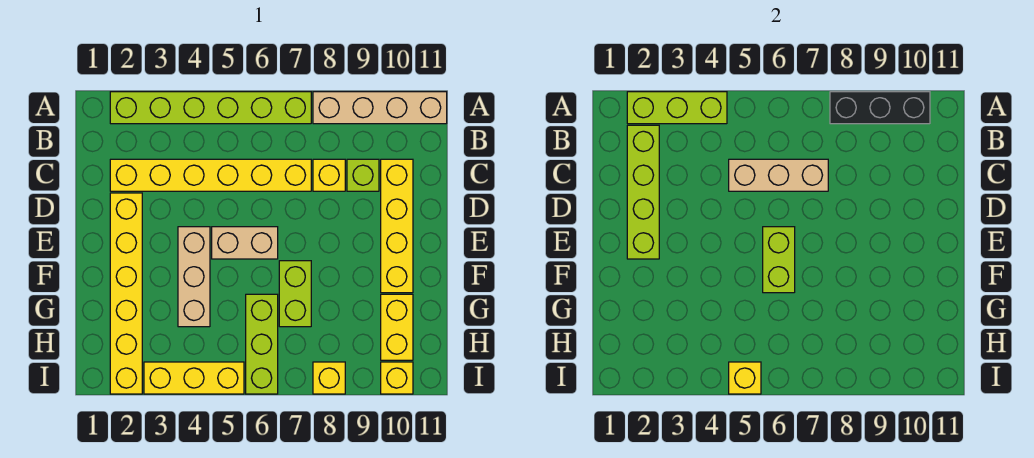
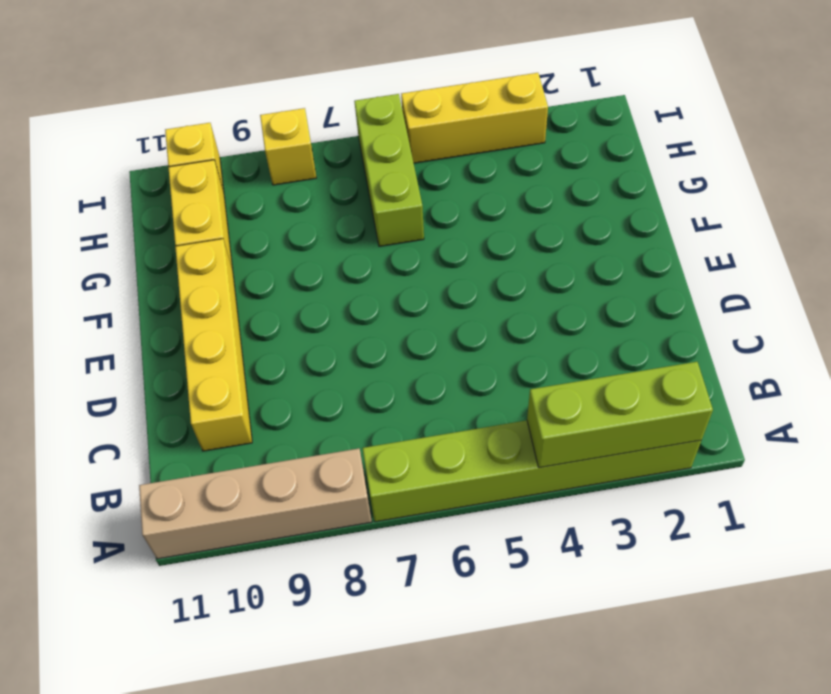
none -> yellow 1x6 brick [110,159,311,191]
none -> yellow 1x1 brick [313,159,345,191]
none -> lime 1x1 brick [347,159,379,191]

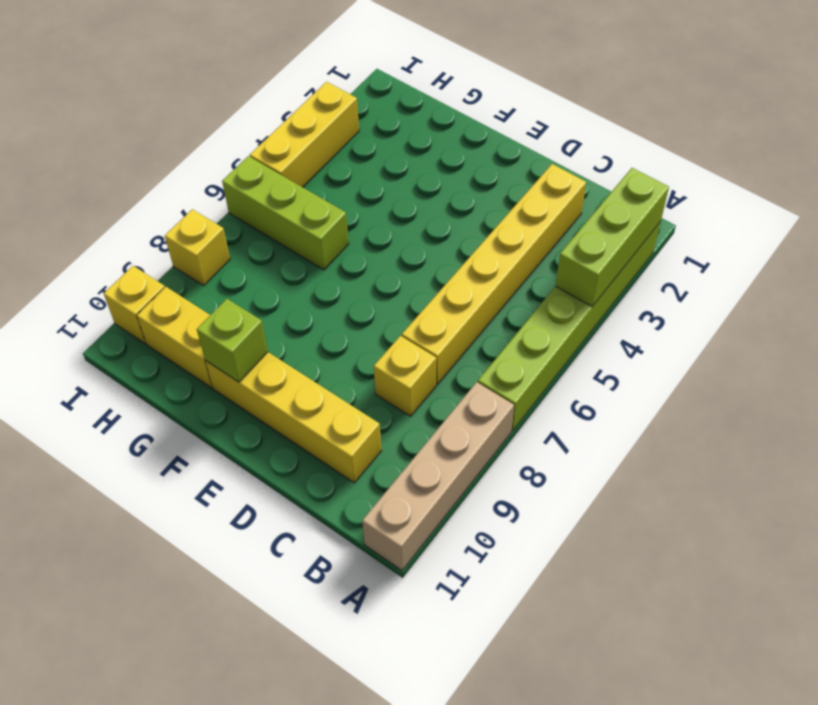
lime 1x1 brick [197,299,268,382] -> lime 1x1 brick moved to [347,159,379,191]
none -> yellow 1x6 brick [110,193,142,394]
none -> tan 1x3 brick [178,227,210,327]
none -> tan 1x2 brick [212,227,278,259]

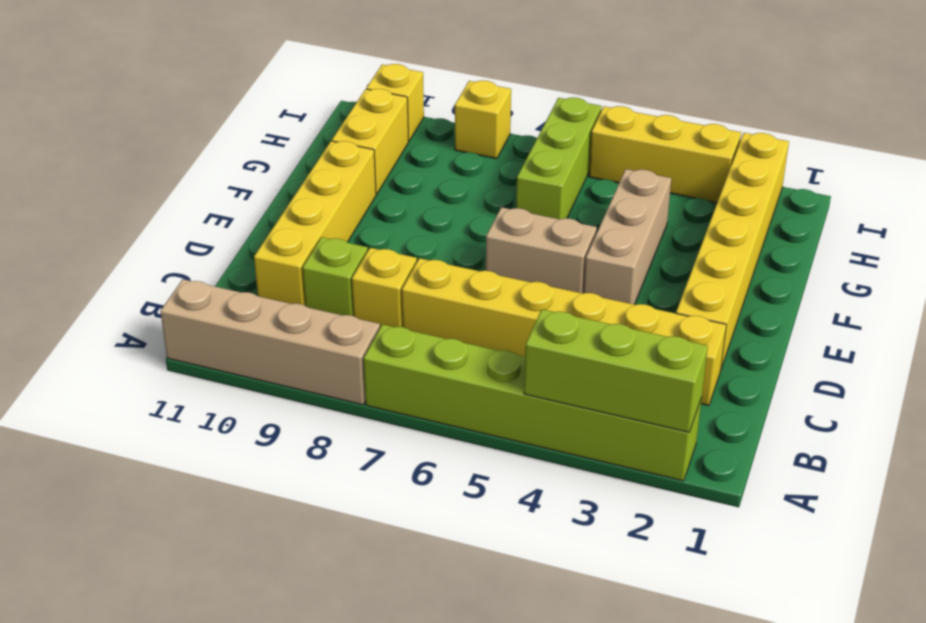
none -> lime 1x2 brick [279,261,311,327]
none -> black 1x3 brick [830,92,930,124]
none -> lime 1x4 brick [627,125,659,259]

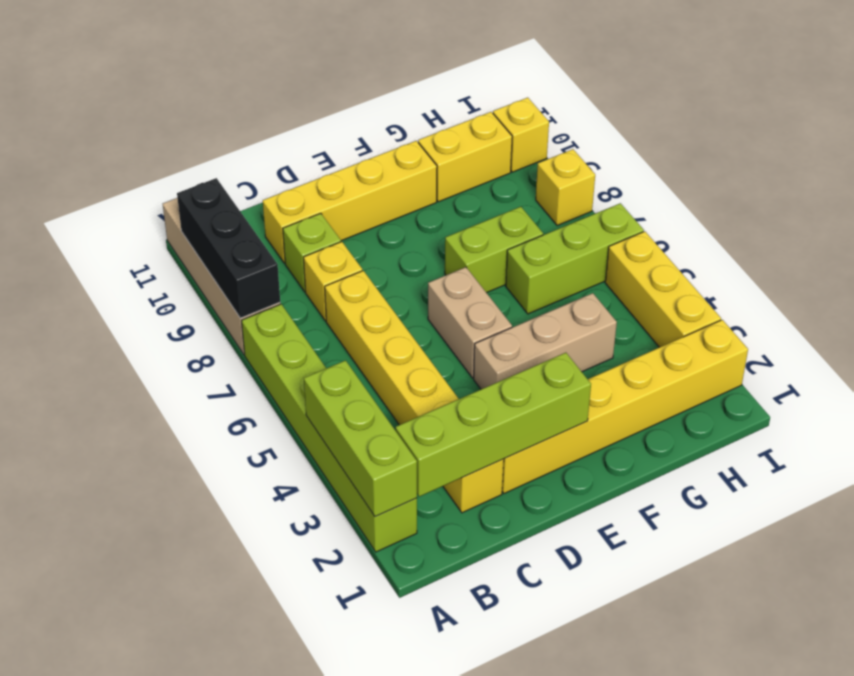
none -> tan 1x3 brick [729,159,828,191]
none -> lime 1x2 brick [763,227,795,293]
none -> yellow 1x1 brick [729,362,761,394]

